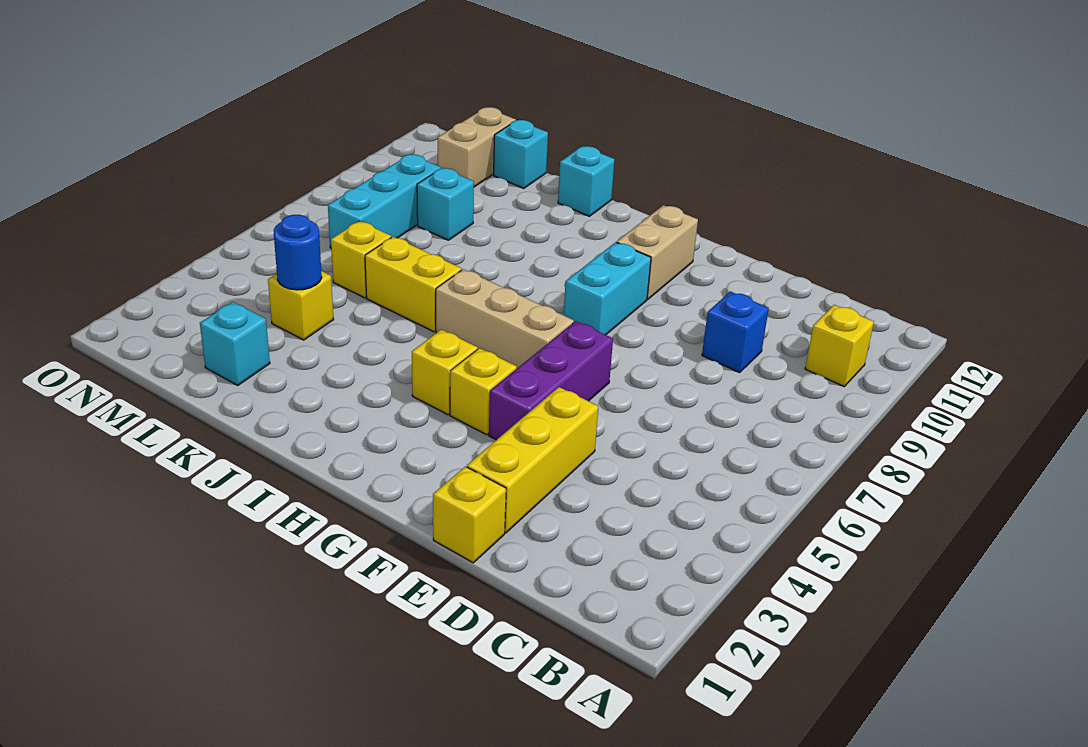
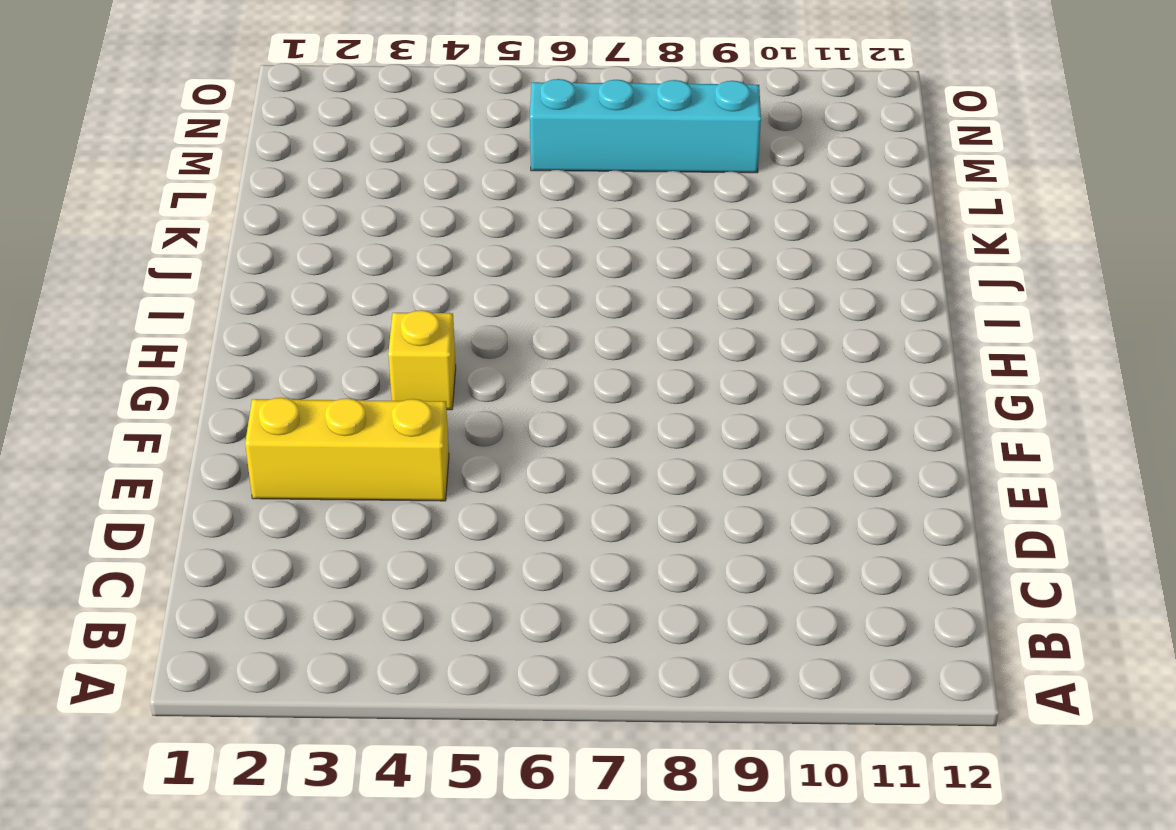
cyan 1x4 brick [530,79,761,173] -> cyan 1x3 brick [328,154,441,248]
none -> yellow 1x1 brick [805,305,874,386]
none -> blue 1x1 brick [702,292,769,373]
none -> yellow 1x1 brick [433,467,506,563]

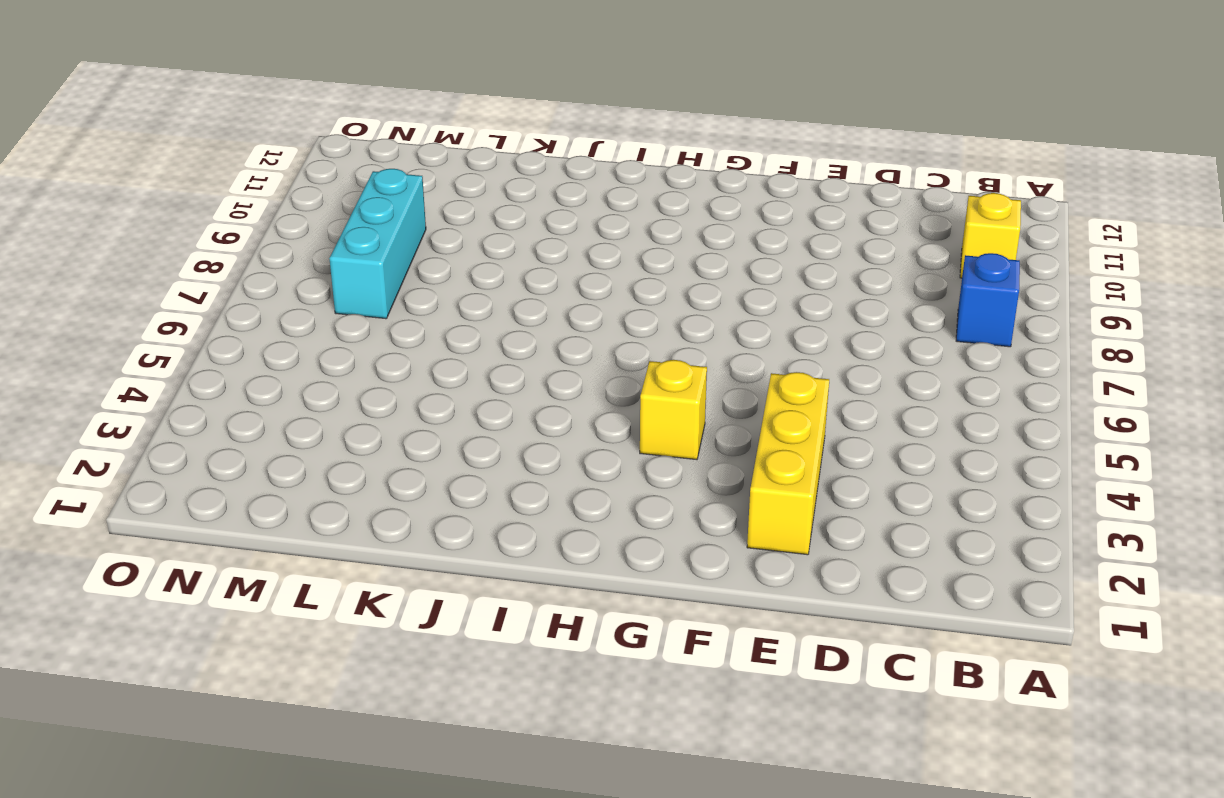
blue 1x1 brick [956,253,1020,347] -> blue 1x1 brick moved to [702,292,769,373]
none -> yellow 1x1 brick [433,467,506,563]
none -> purple 1x3 brick [489,321,613,440]
none -> tan 1x3 brick [436,269,574,368]

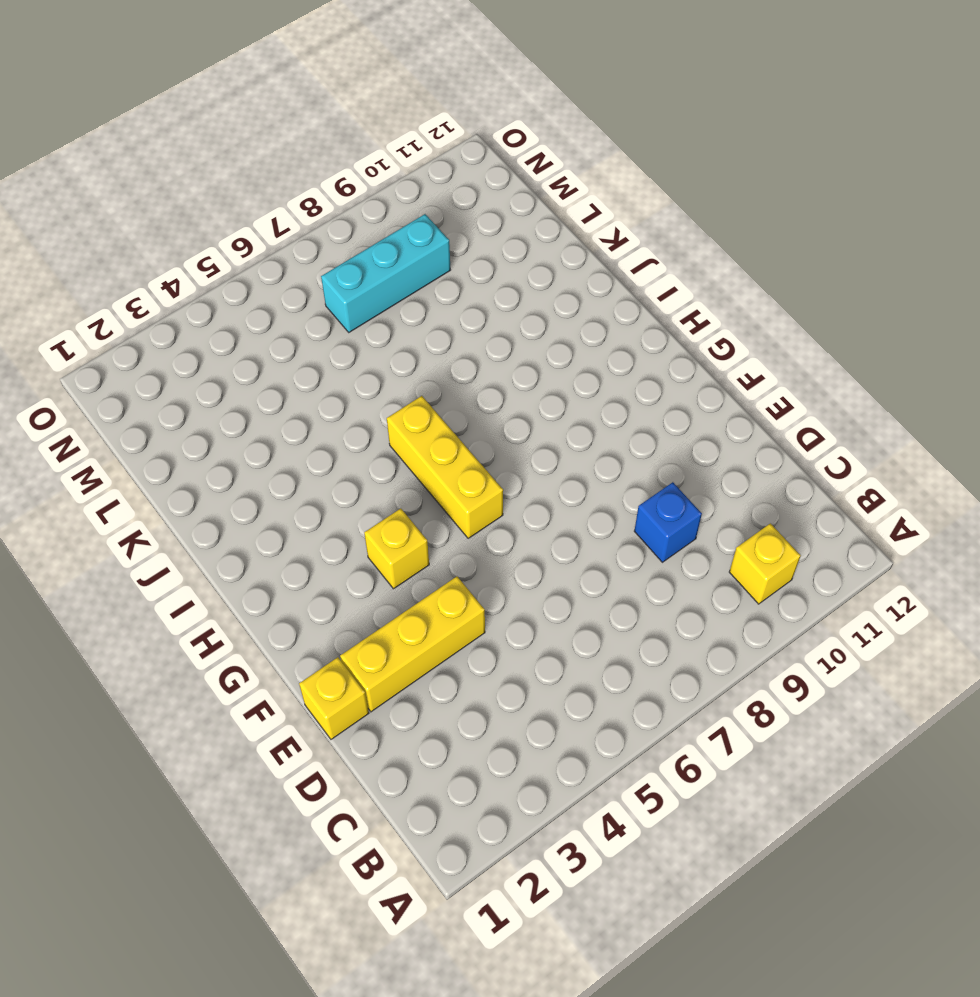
yellow 1x3 brick [387,396,503,538] -> tan 1x3 brick [436,269,574,368]
none -> purple 1x3 brick [489,321,613,440]
none -> cyan 1x2 brick [564,242,651,335]
none -> tan 1x2 brick [617,205,698,299]

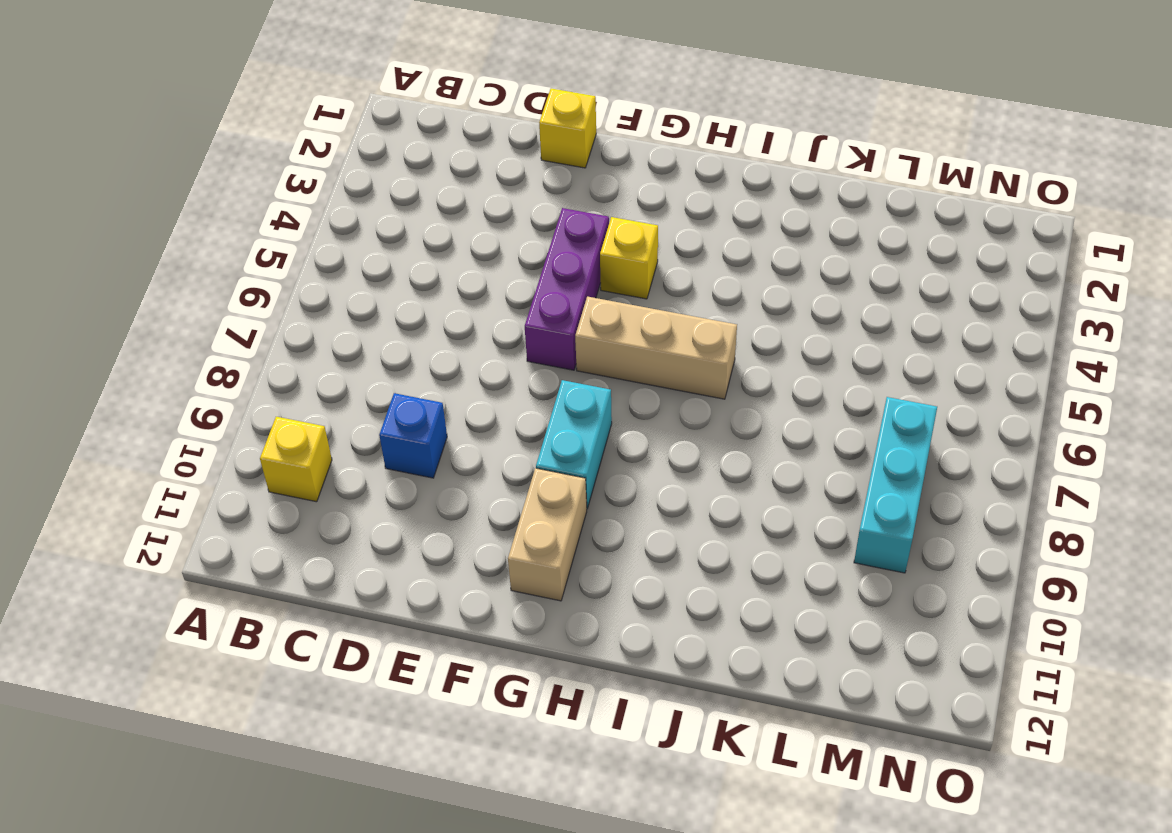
none -> yellow 1x3 brick [467,387,598,533]
none -> yellow 1x1 brick [412,330,478,415]
none -> yellow 1x2 brick [365,237,461,332]

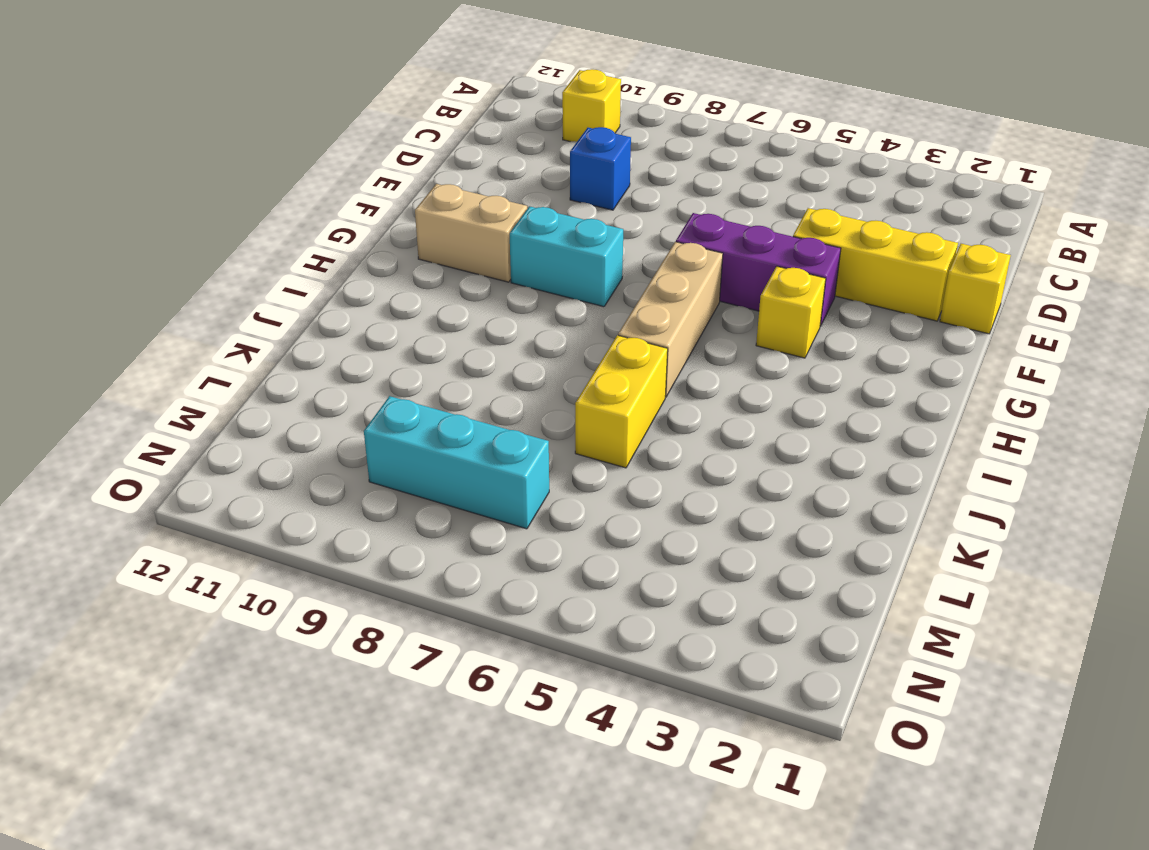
none -> yellow 1x1 brick [412,330,478,415]
none -> cyan 1x1 brick [558,146,615,216]
none -> cyan 1x1 brick [200,302,270,386]

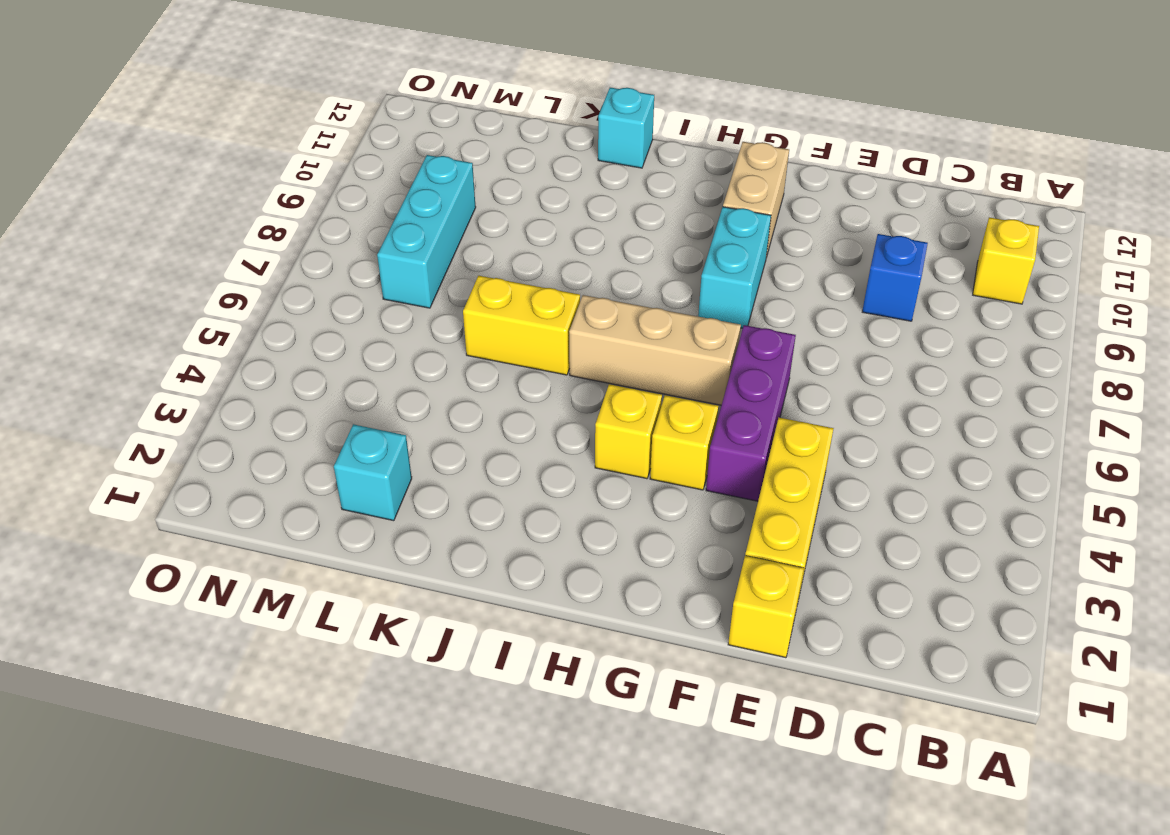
none -> yellow 1x1 brick [268,271,334,340]
none -> yellow 1x1 brick [331,221,391,298]
none -> cyan 1x1 brick [417,168,474,240]

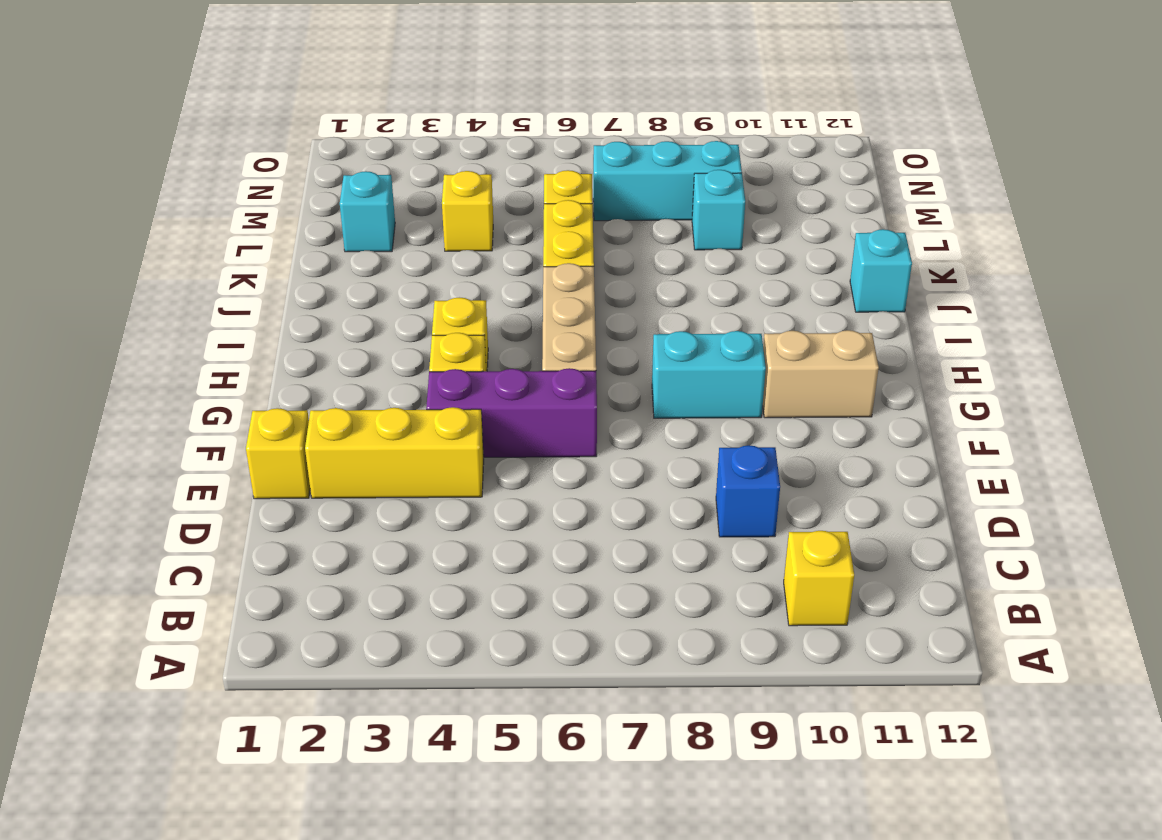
none -> cyan 1x1 brick [494,120,548,188]
none -> tan 1x2 brick [438,107,516,187]
none -> blue 1x1 round brick [274,215,322,290]

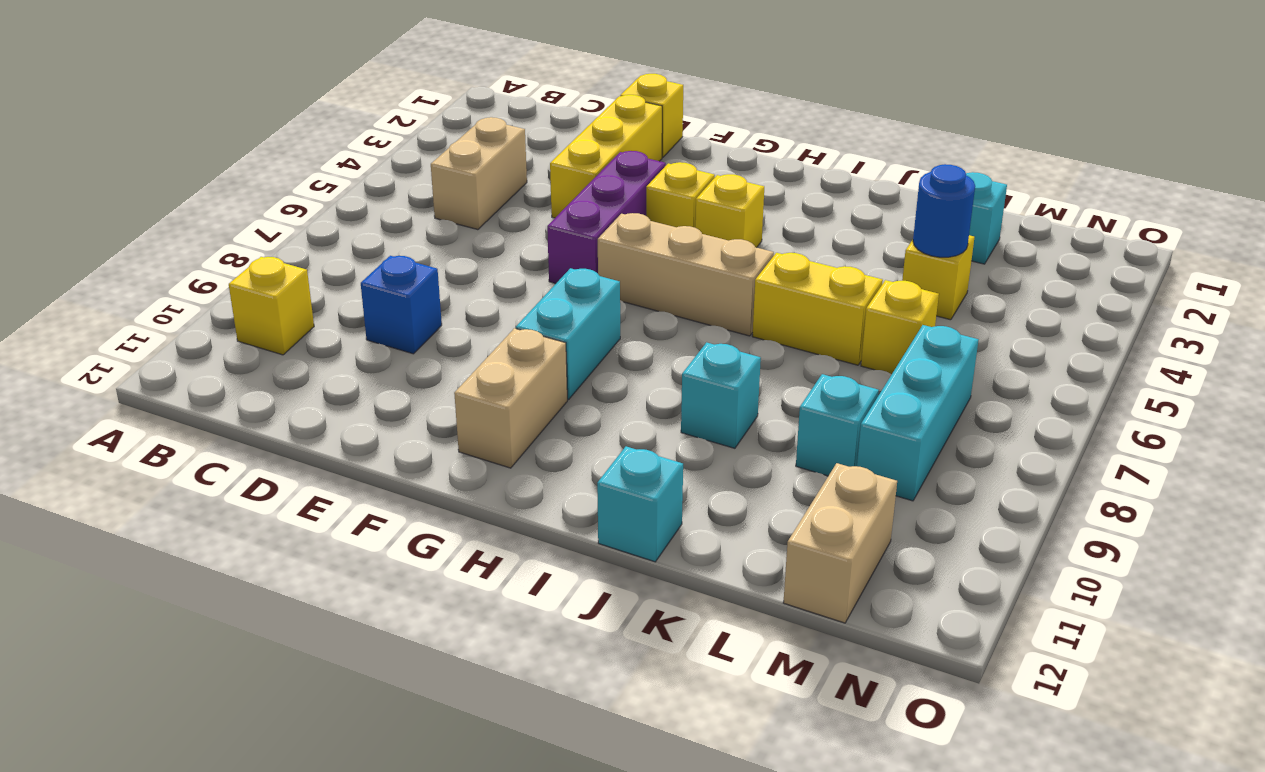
tan 1x2 brick [431,117,527,230] -> none
cyan 1x1 brick [681,342,761,448] -> cyan 1x1 brick moved to [494,120,548,188]

